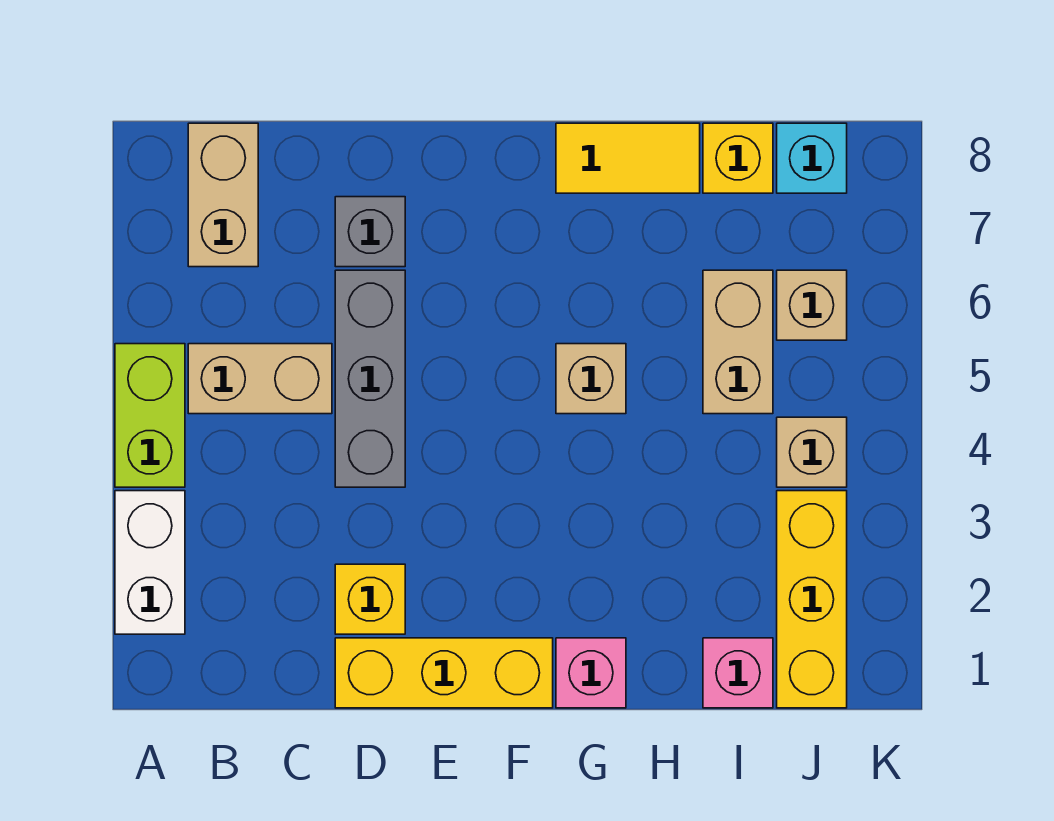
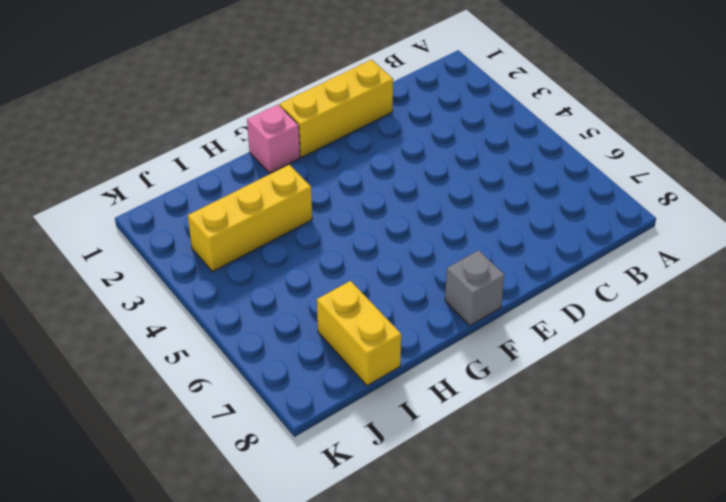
grey 1x1 brick [445,250,505,326] -> grey 1x1 brick moved to [335,197,405,267]
yellow 1x3 brick [188,165,312,272] -> yellow 1x3 brick turned to [777,491,847,708]
yellow 1x2 brick [317,281,401,386] -> yellow 1x1 brick [703,123,773,193]
none -> white 1x2 brick [115,491,185,634]
none -> lime 1x2 brick [115,344,185,487]
none -> tan 1x2 brick [188,344,332,414]

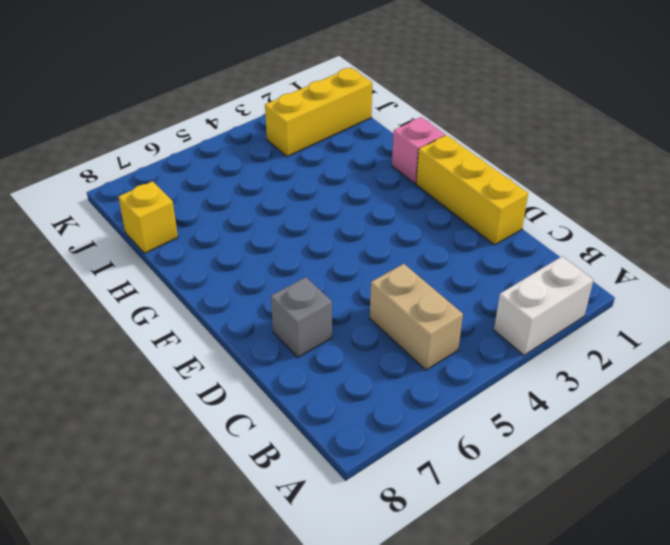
none -> lime 1x2 brick [115,344,185,487]
none -> tan 1x2 brick [188,123,258,267]
none -> yellow 1x1 brick [335,564,405,634]

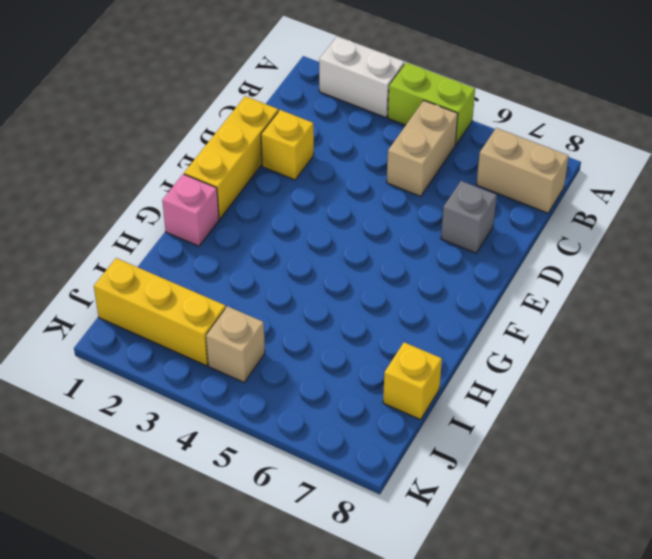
none -> grey 1x3 brick [335,270,405,487]
none -> tan 1x1 brick [556,344,626,414]
none -> yellow 1x2 tile [556,123,700,193]

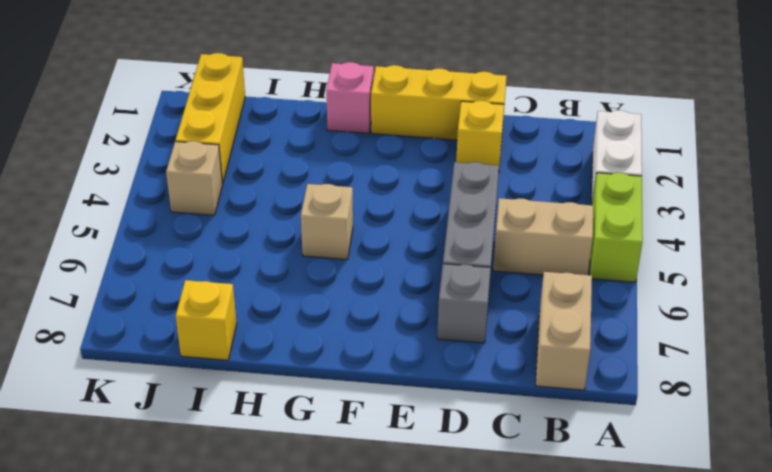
none -> yellow 1x2 tile [556,123,700,193]
none -> pink 1x1 brick [703,638,773,708]
none -> tan 1x2 brick [703,270,773,414]

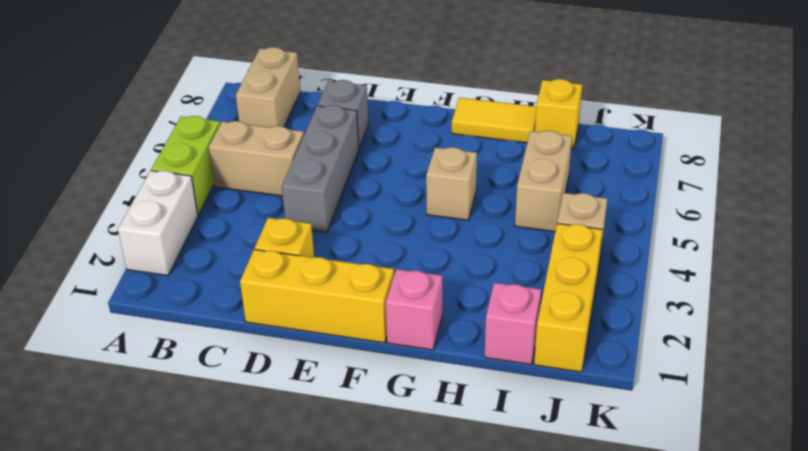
none -> tan 1x1 brick [777,270,847,340]
none -> cyan 1x1 brick [777,123,847,193]

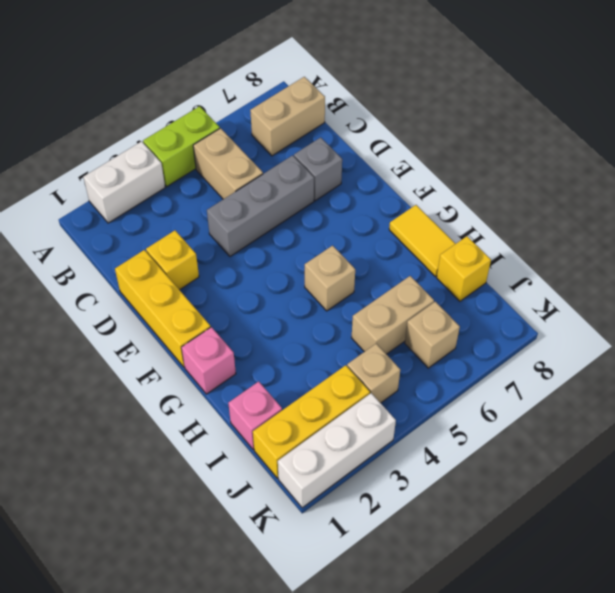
white 1x3 brick [278,393,396,508] -> none
none -> cyan 1x1 brick [777,123,847,193]

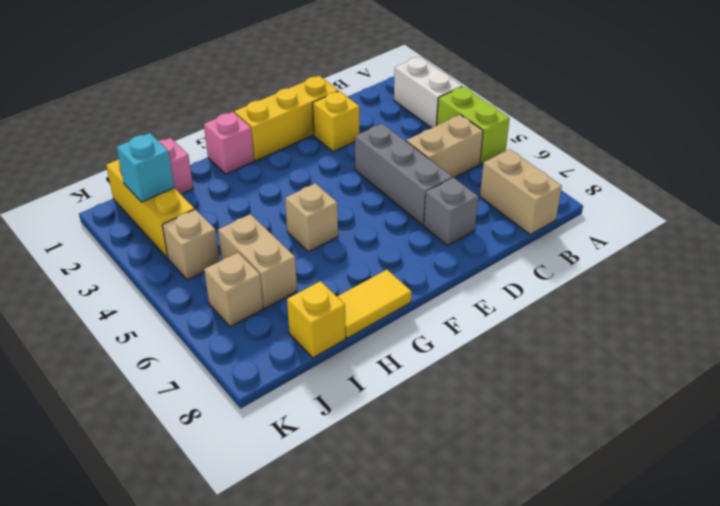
cyan 1x1 brick [117,133,174,202] -> cyan 1x1 brick moved to [777,123,847,193]

